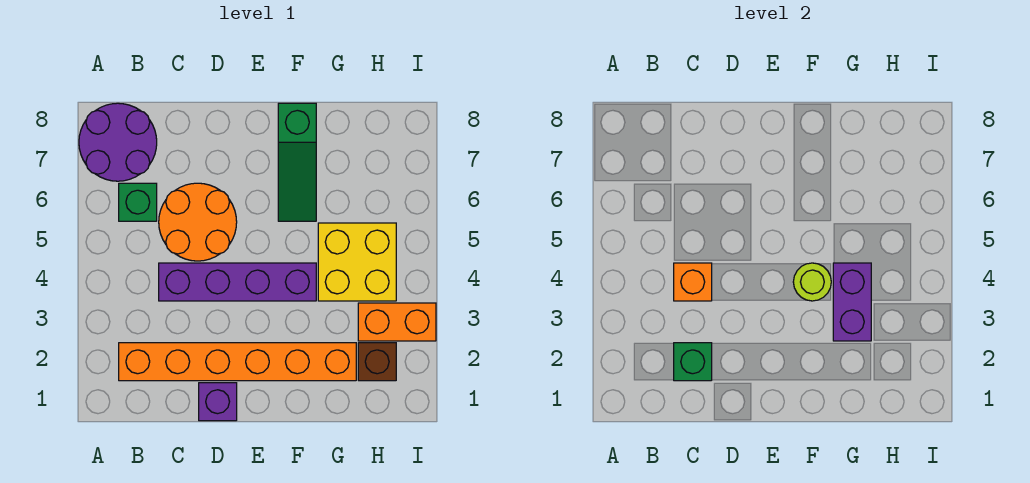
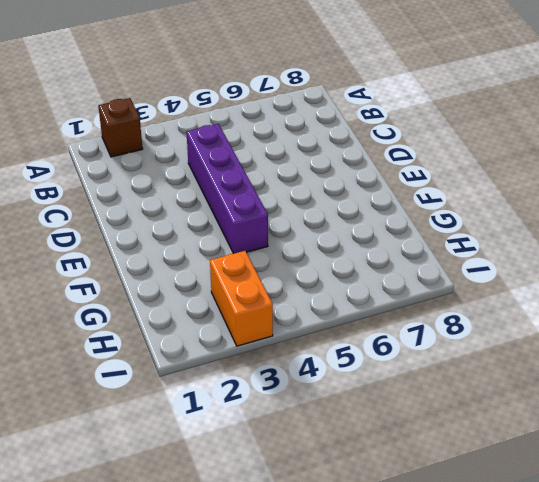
brown 1x1 brick [98,98,143,157] -> brown 1x1 brick moved to [358,343,396,381]
none -> purple 2x2 round brick [79,103,157,181]
none -> orange 1x6 brick [119,343,356,381]
none -> green 1x1 brick [119,183,157,221]

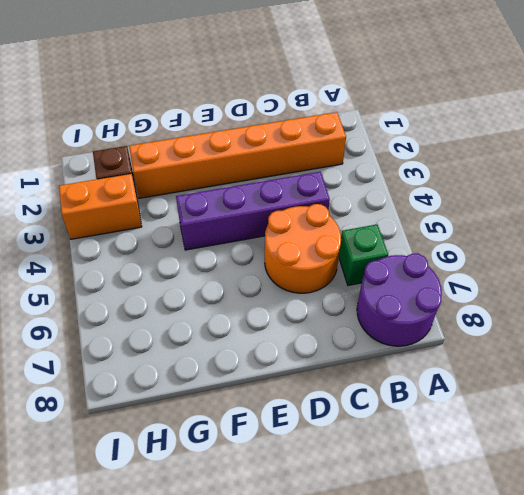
none -> purple 1x1 brick [199,383,237,421]
none -> green 1x3 slope [278,103,316,221]
none -> yellow 2x2 brick [318,223,396,301]

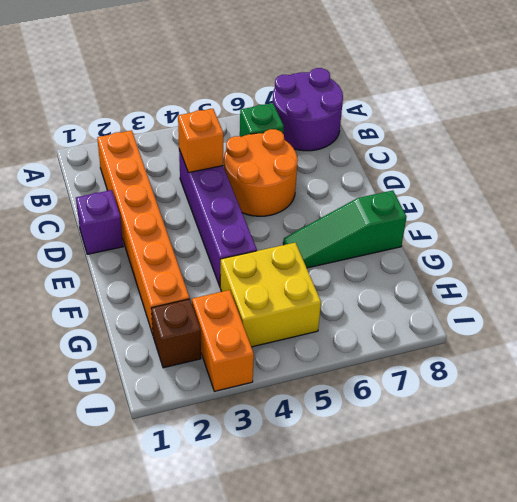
none -> green 1x1 brick [674,343,712,381]
none -> lime 1x1 round brick [793,263,831,301]
none -> purple 1x2 brick [833,263,871,341]

